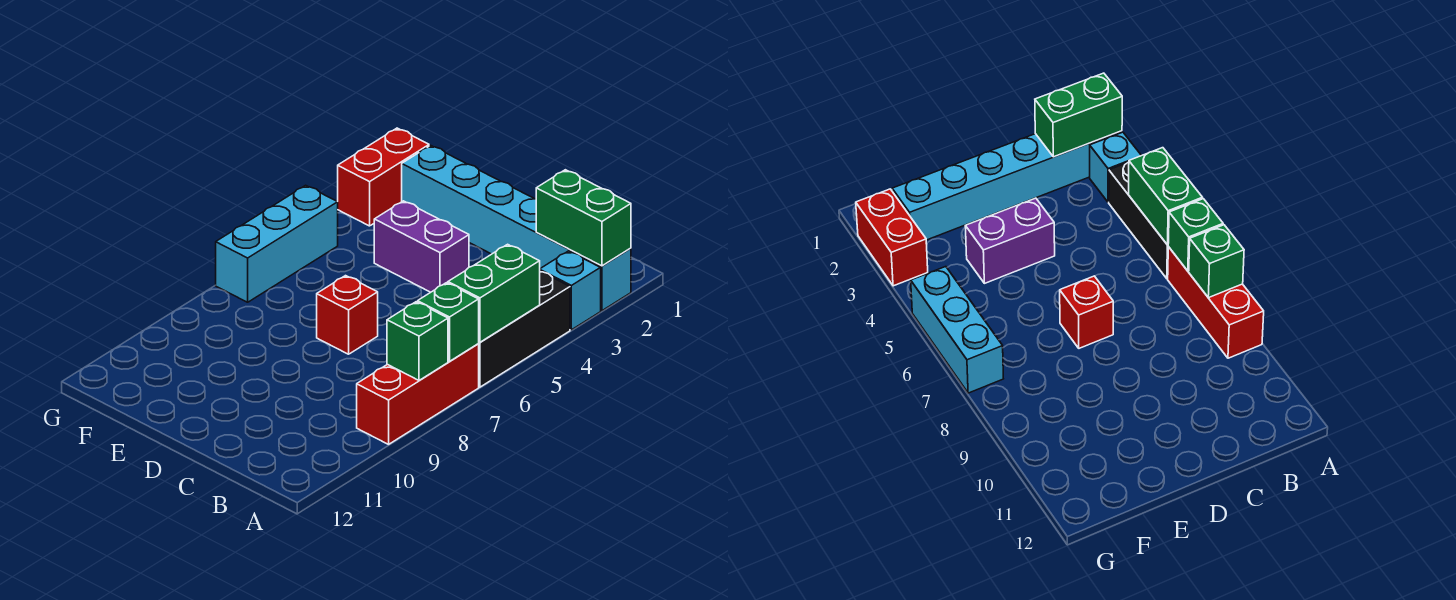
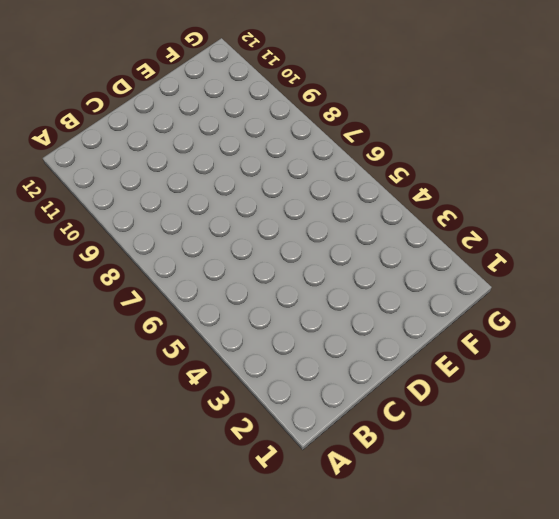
none -> cyan 1x6 brick [402,145,631,311]
none -> cyan 1x1 brick [540,251,601,330]
none -> black 1x3 brick [478,271,570,387]

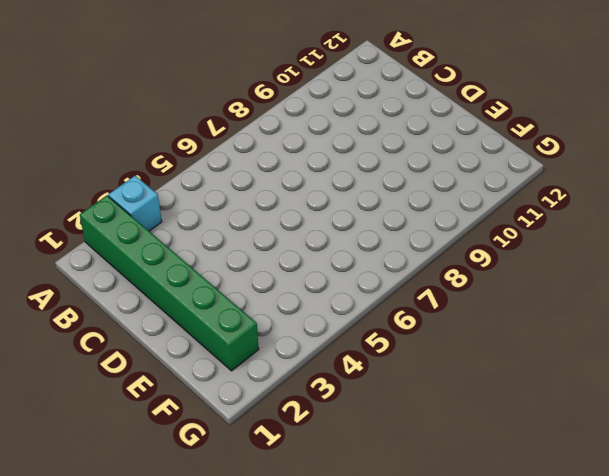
green 1x6 brick [80,196,259,371] -> cyan 1x6 brick [402,145,631,311]
none -> black 1x3 brick [478,271,570,387]
none -> red 1x3 brick [357,344,479,444]
none -> purple 1x2 brick [374,201,469,292]

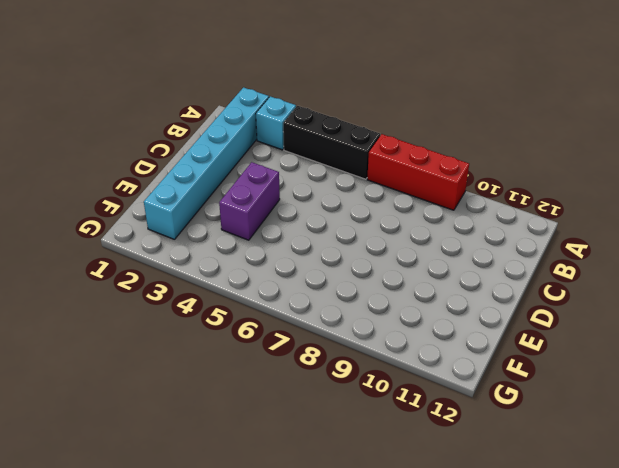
none -> red 1x1 brick [317,276,378,354]
none -> red 1x2 brick [338,128,429,226]
none -> cyan 1x3 brick [216,185,338,302]

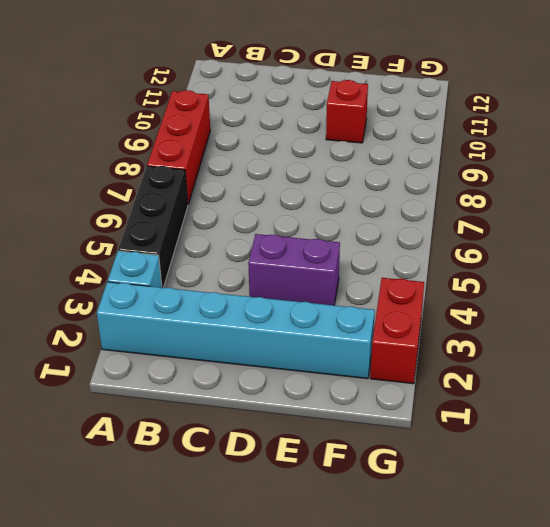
red 1x1 brick [326,80,368,143] -> red 1x1 brick moved to [317,276,378,354]
none -> cyan 1x3 brick [216,185,338,302]
none -> green 1x2 brick [536,170,631,266]
none -> green 1x2 brick [448,244,540,342]

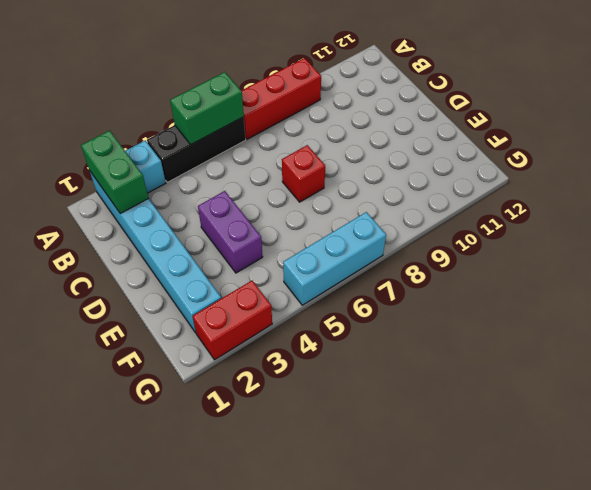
none -> green 1x1 brick [418,283,479,361]
none -> green 1x1 brick [387,302,448,380]

